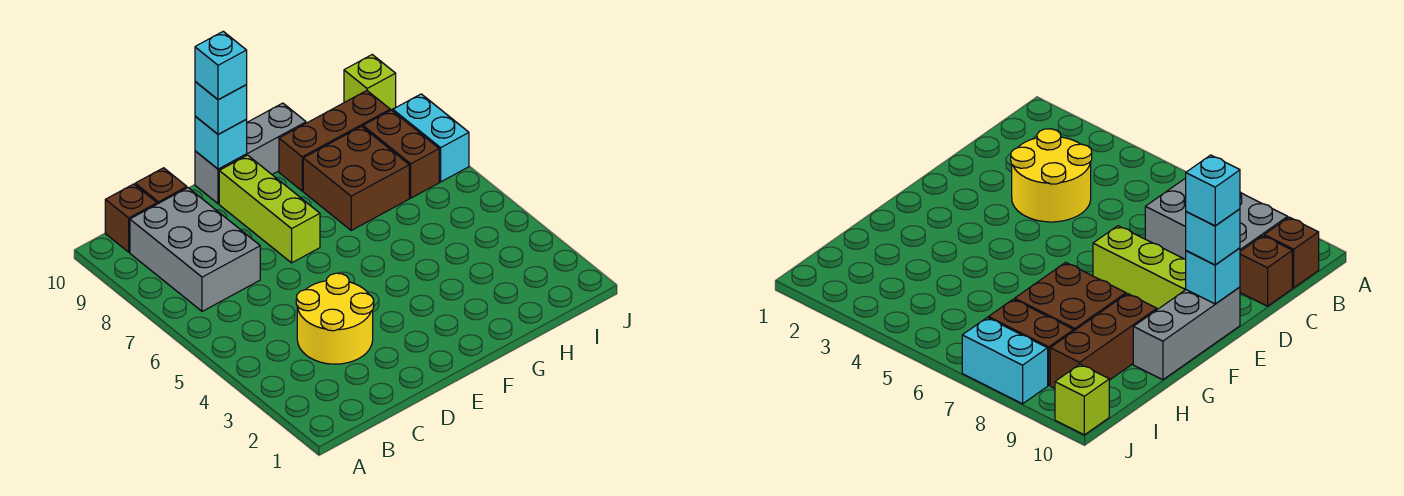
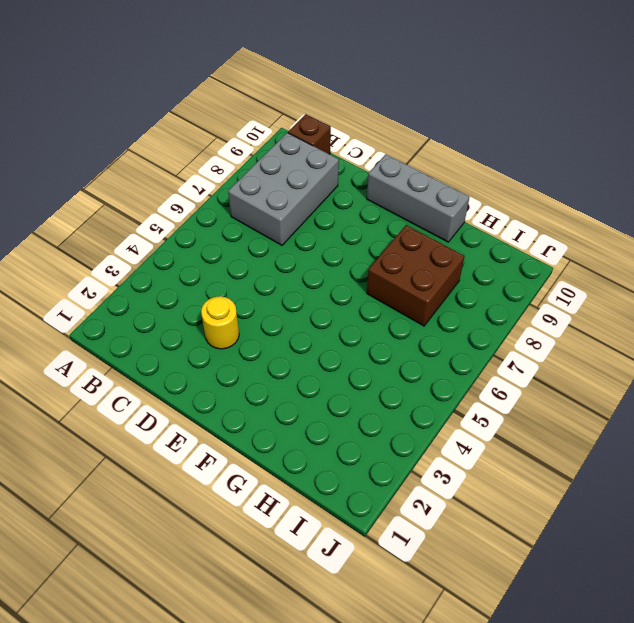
yellow 1x1 round brick [201,296,239,349] -> yellow 2x2 round brick [296,273,374,364]
none -> brown 1x1 brick [135,168,187,204]
none -> lime 1x3 brick [219,155,320,263]
none -> brown 1x3 brick [279,91,390,191]

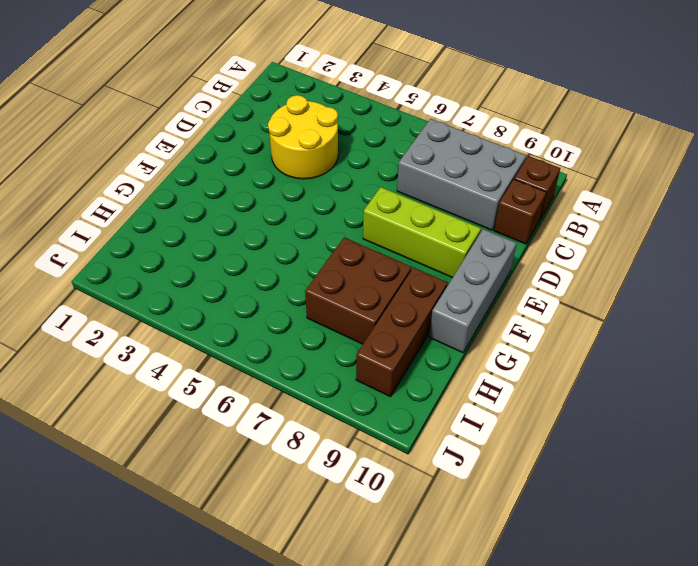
none -> brown 1x2 brick [363,110,439,198]
none -> cyan 1x2 brick [393,94,469,182]
none -> lime 1x1 brick [344,55,396,110]

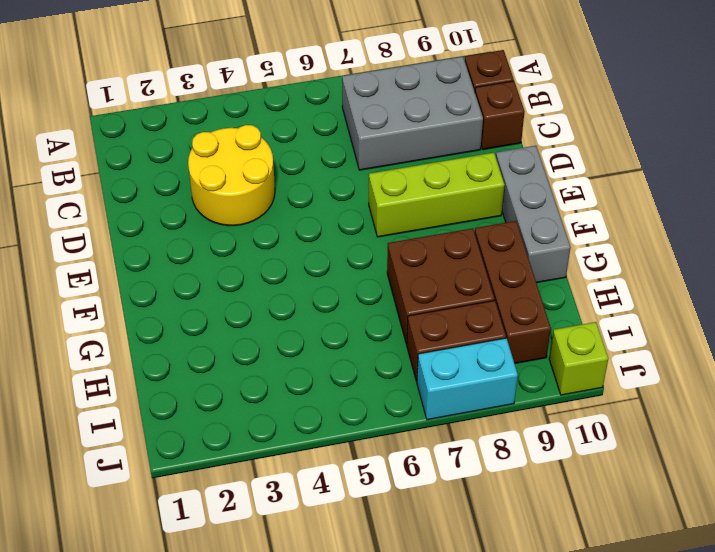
none -> cyan 1x1 brick [195,116,247,169]
none -> cyan 1x1 brick [195,82,247,134]
none -> cyan 1x1 brick [195,31,247,100]

